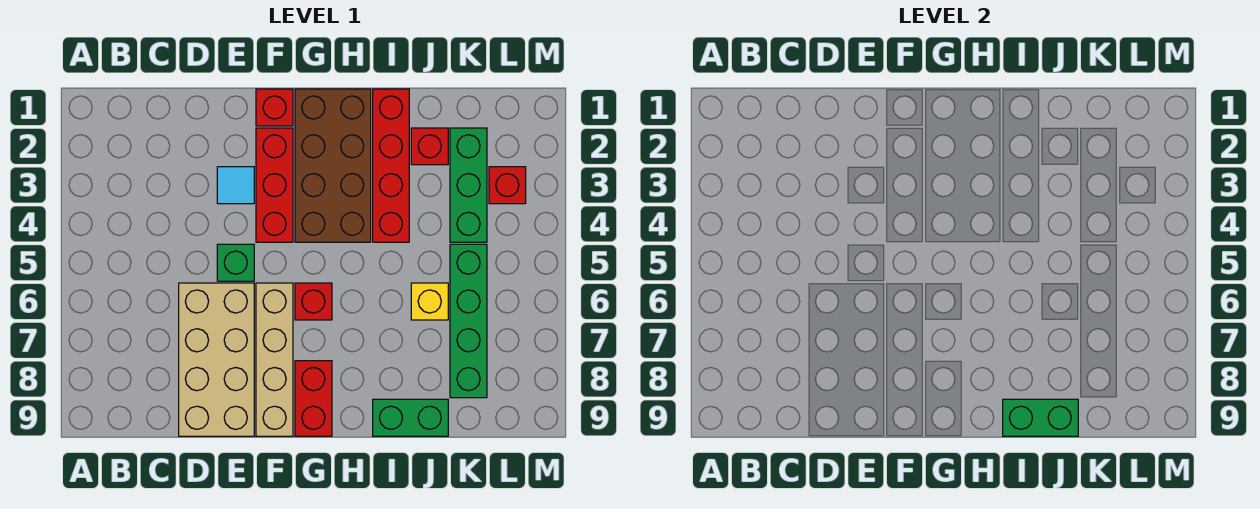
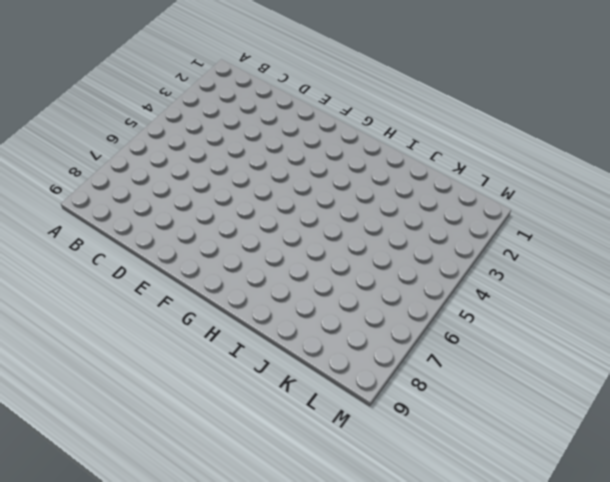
none -> tan 2x4 brick [179,283,254,436]
none -> cyan 1x1 tile [217,167,254,204]
none -> green 1x1 brick [217,244,254,281]

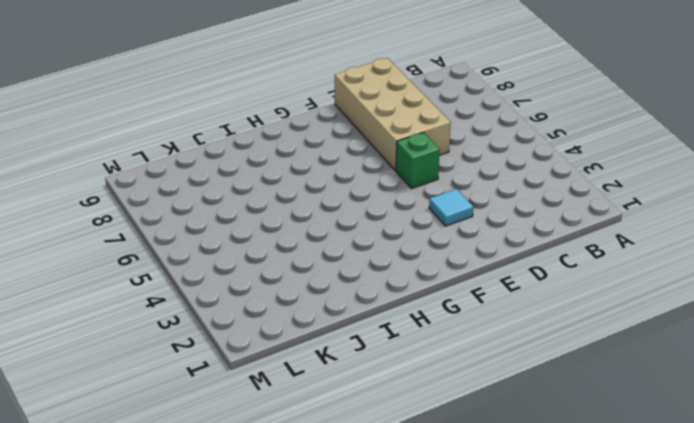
none -> red 1x1 brick [256,89,293,126]
none -> red 1x3 brick [256,128,293,242]
none -> tan 1x4 brick [256,283,293,436]

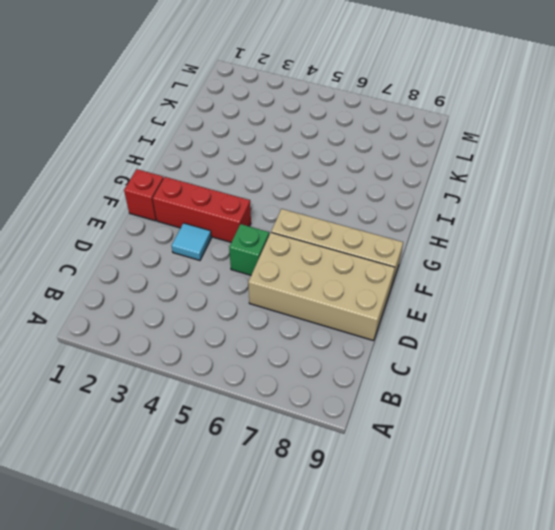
none -> brown 2x4 brick [295,89,371,242]
none -> red 1x1 brick [295,283,332,320]
none -> red 1x2 brick [295,361,332,436]

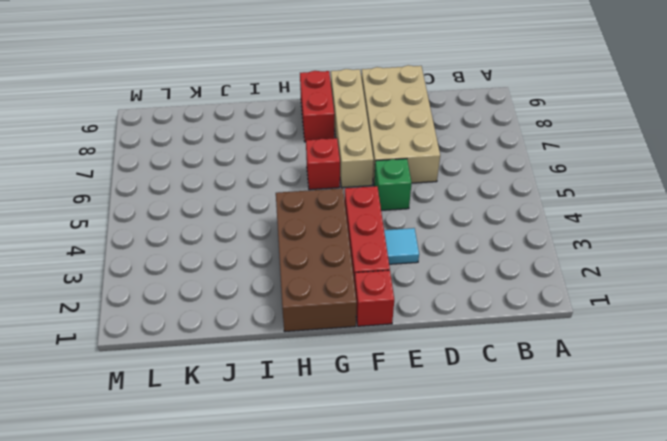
none -> red 1x4 brick [373,89,409,242]
none -> green 1x2 brick [373,399,448,436]
none -> red 1x1 brick [411,128,448,165]

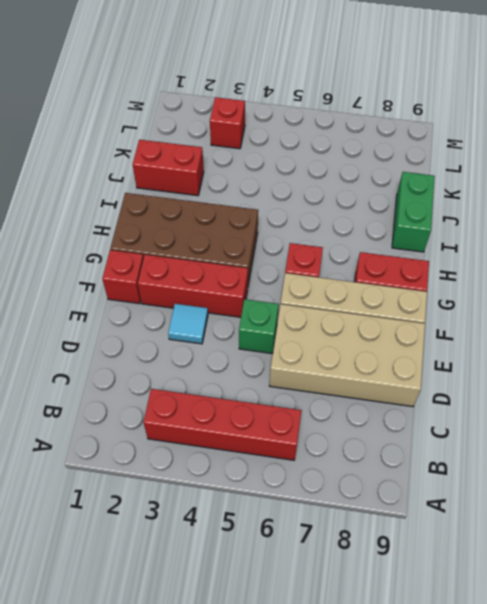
red 1x4 brick [144,389,302,460] -> red 1x4 brick moved to [373,89,409,242]
red 1x2 brick [133,140,204,196] -> red 1x1 brick [411,128,448,165]
none -> yellow 1x1 brick [411,283,448,320]
none -> green 1x3 brick [450,128,487,242]
none -> green 1x4 brick [450,244,487,398]

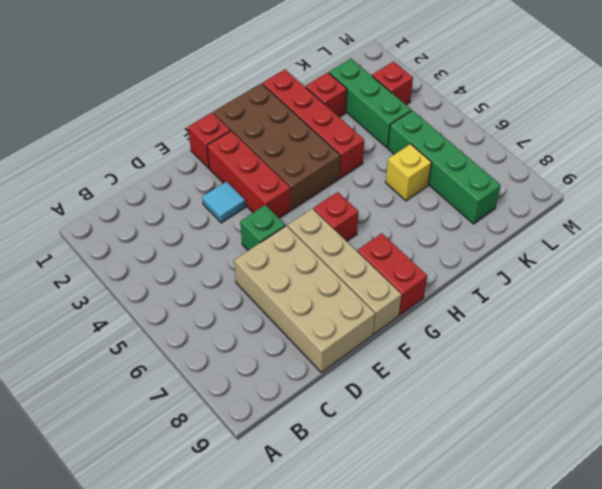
none -> green 1x2 brick [373,399,448,436]
none -> green 1x2 brick [1003,399,1078,436]

